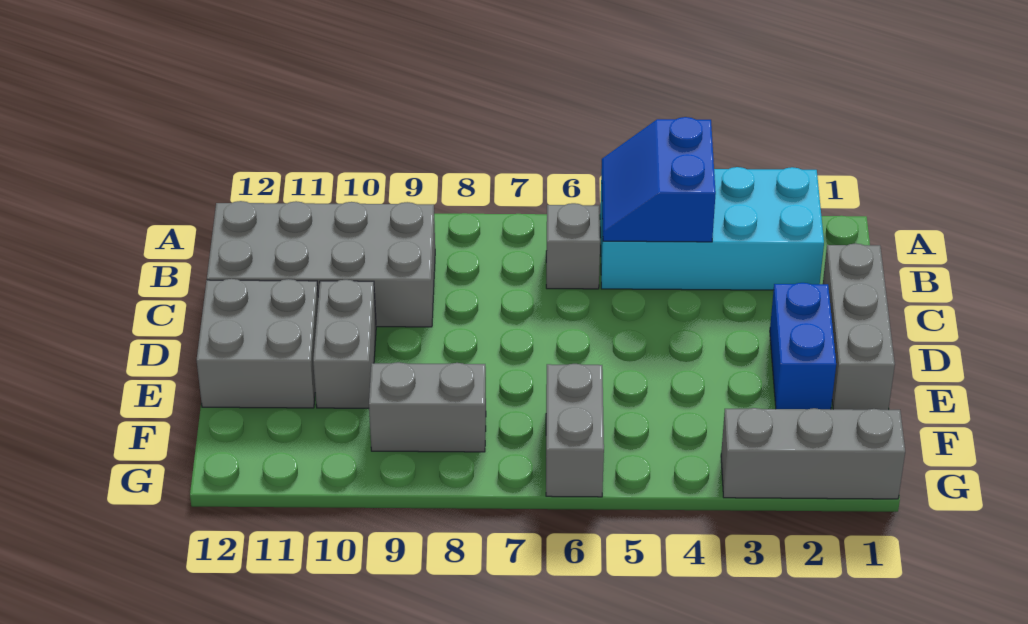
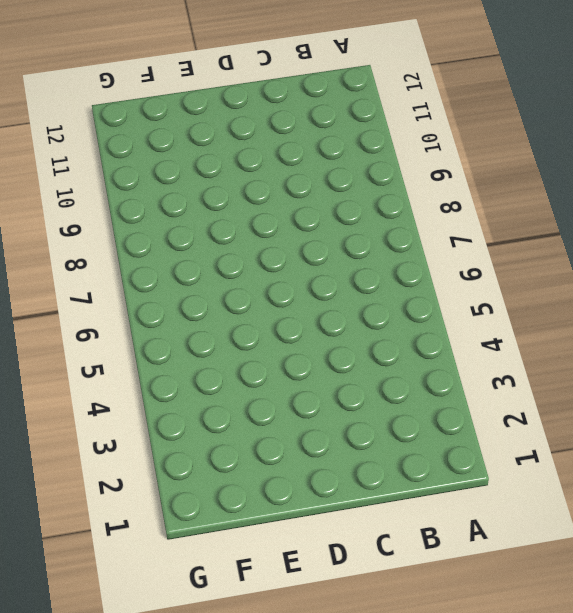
none -> cyan 2x4 brick [600,167,824,290]
none -> grey 1x1 brick [546,203,600,289]

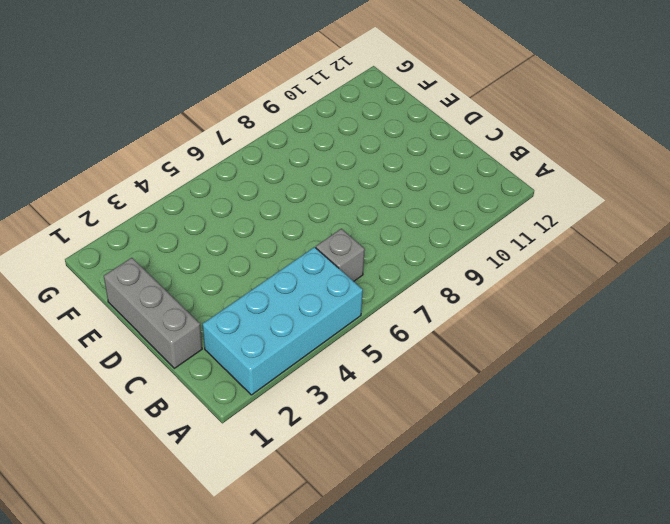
none -> grey 2x4 brick [207,201,435,327]
none -> blue 1x2 brick [770,283,836,409]

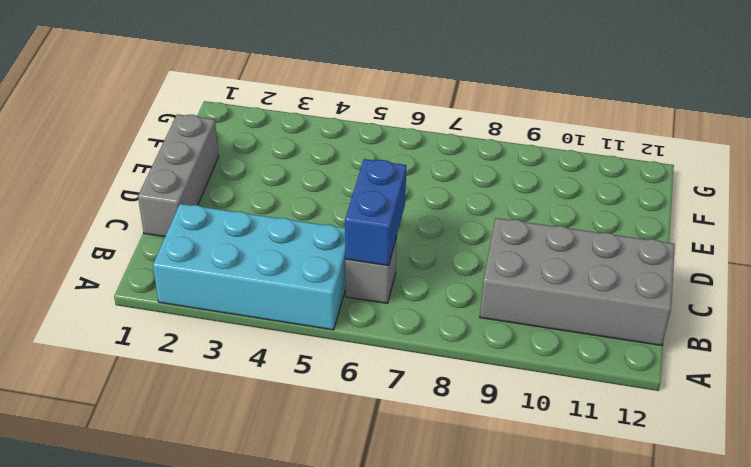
blue 1x2 brick [345,159,406,266] -> blue 1x2 brick moved to [770,283,836,409]
none -> grey 1x2 brick [313,280,376,408]
none -> grey 2x2 brick [197,279,318,408]

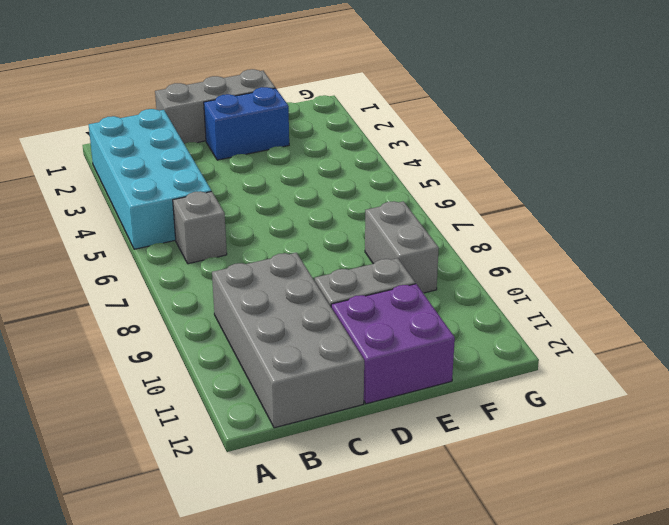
purple 2x2 brick [331,284,455,404] -> grey 2x2 brick [197,279,318,408]
none -> grey 1x2 brick [546,364,604,497]
none -> grey 1x3 brick [721,408,905,499]

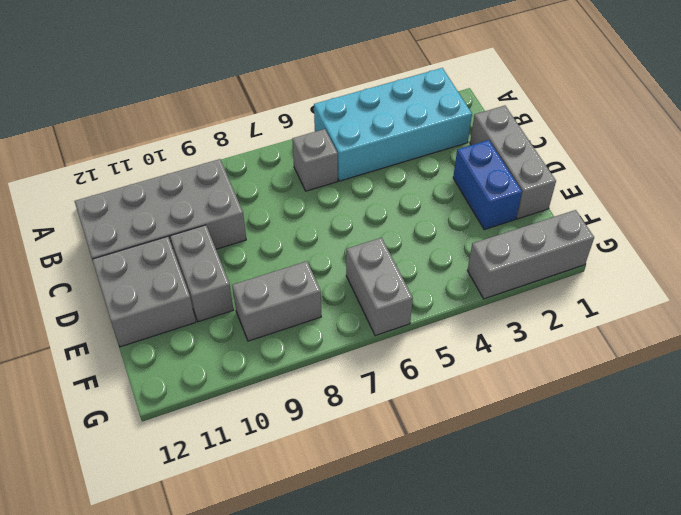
none -> blue 2x2 slope [602,117,716,242]

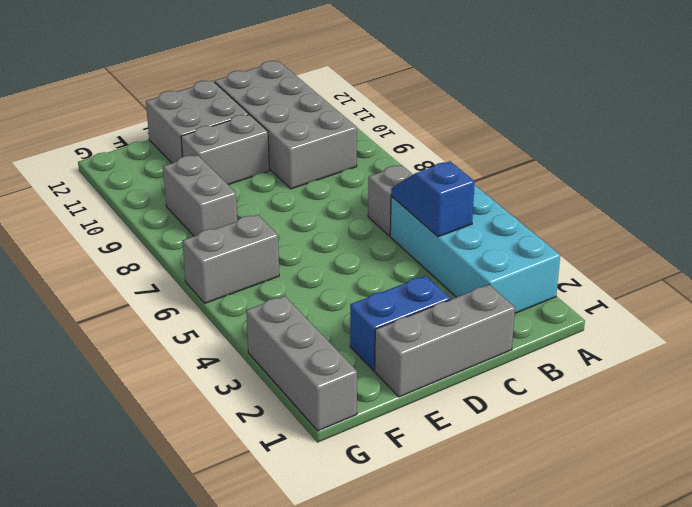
blue 1x2 slope [391,161,475,237] -> blue 2x2 slope [602,117,716,242]

